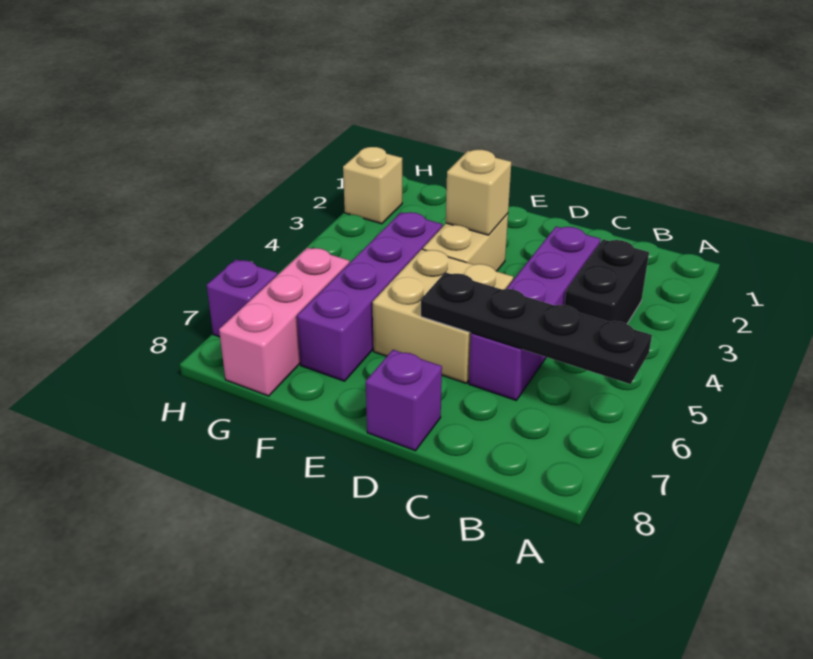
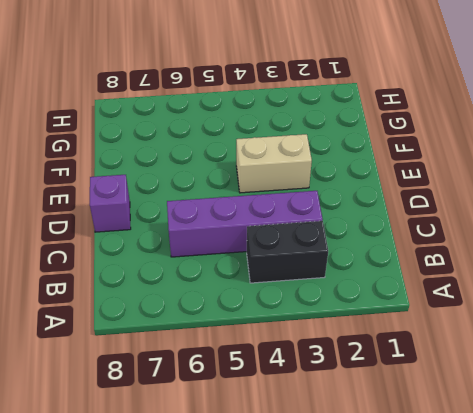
none -> tan 2x2 brick [373,249,513,383]
none -> purple 1x4 brick [297,212,442,381]

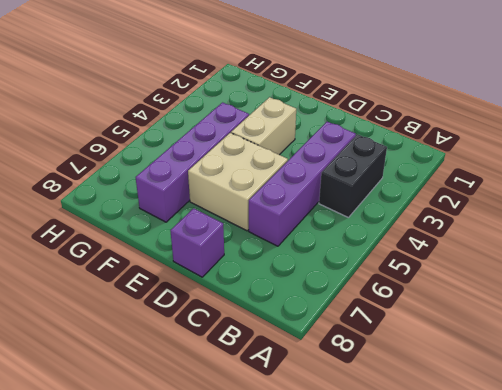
none -> pink 1x3 brick [219,248,350,396]
none -> tan 1x1 brick [343,147,402,224]

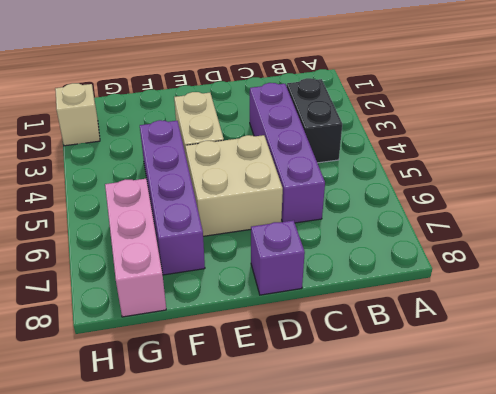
none -> purple 1x1 brick [207,260,277,337]
none -> black 1x4 plate [421,272,652,384]

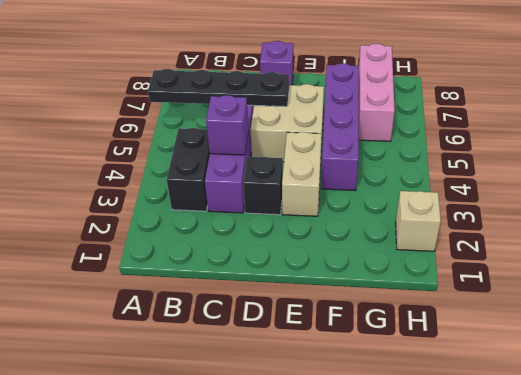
purple 1x1 brick [206,95,249,155] -> purple 1x1 brick moved to [207,260,277,337]
black 1x1 brick [243,157,283,215] -> none
none -> tan 1x1 brick [446,150,511,235]

